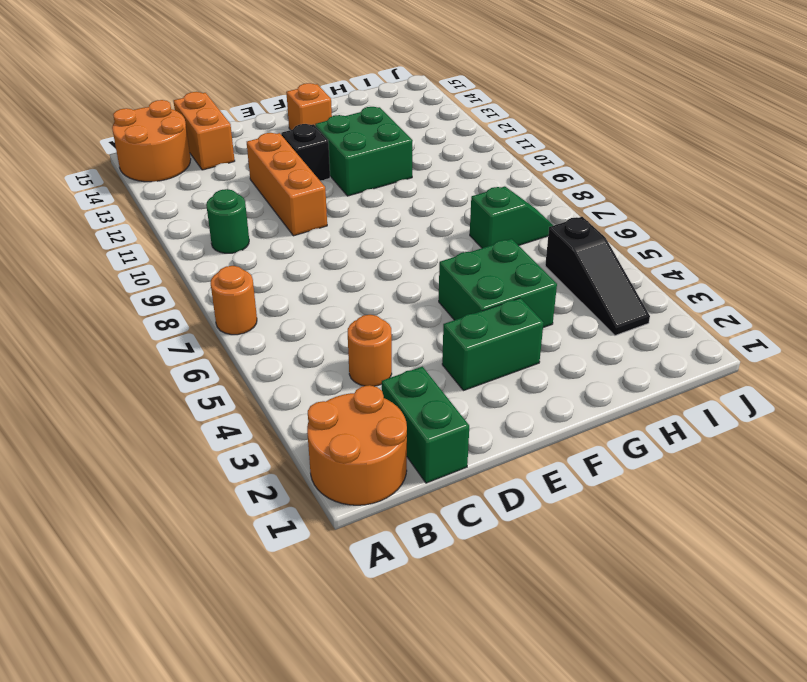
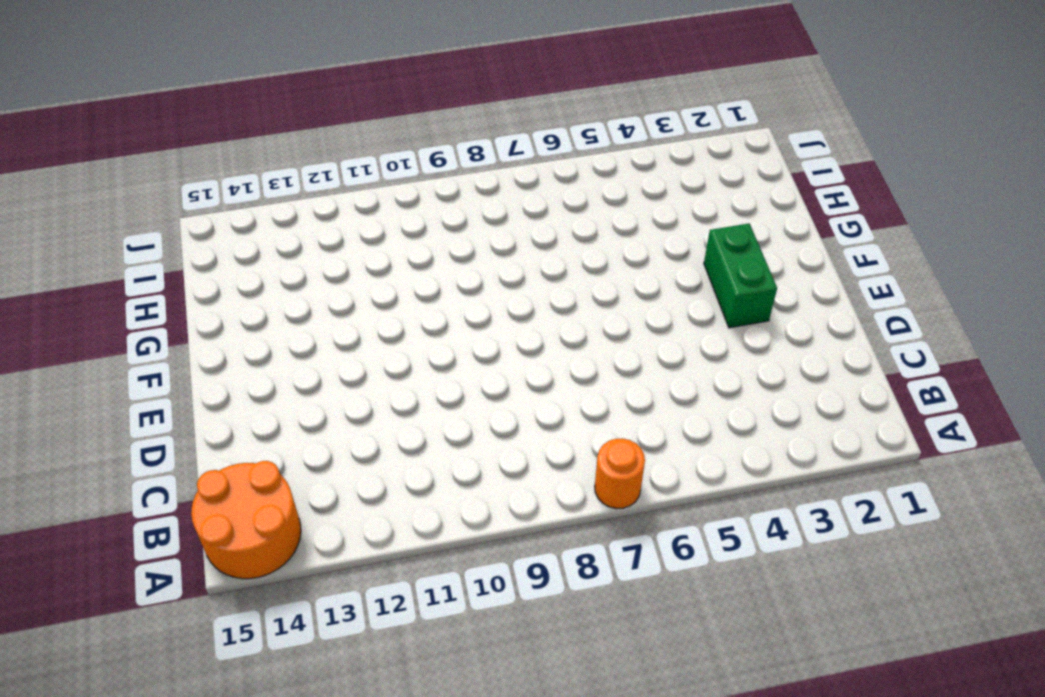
none -> orange 2x2 round brick [307,385,407,505]
none -> green 1x1 round brick [206,189,249,253]
none -> green 1x2 brick [382,367,469,483]

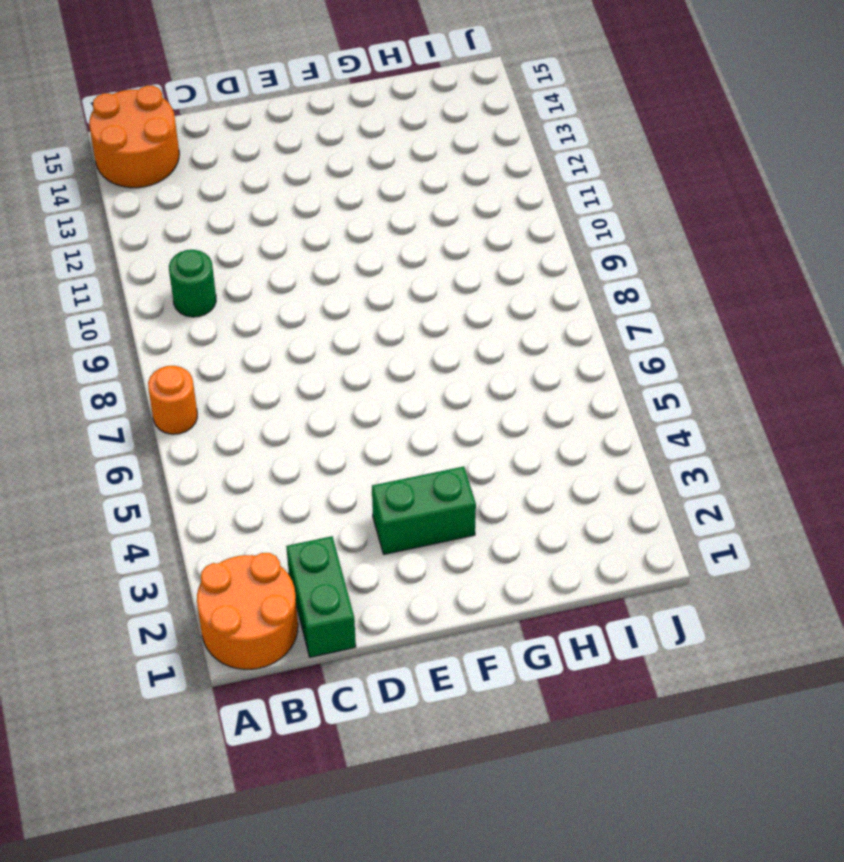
none -> orange 1x1 round brick [348,315,392,386]
none -> orange 1x2 brick [174,92,235,170]
none -> orange 1x3 brick [247,133,327,236]

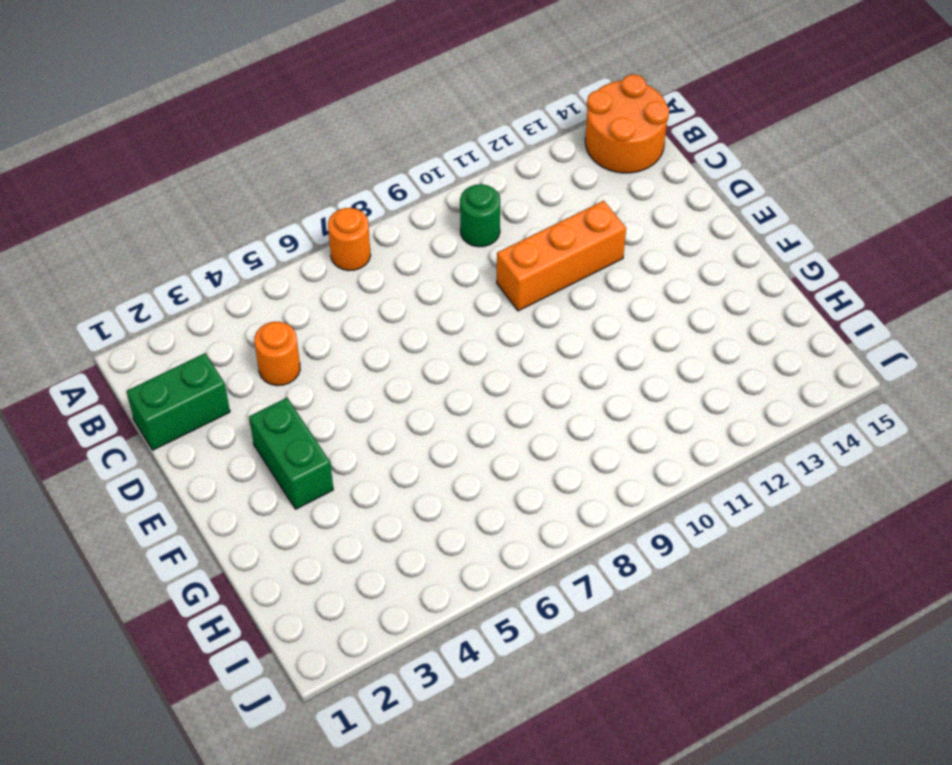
none -> orange 2x2 round brick [307,385,407,505]
none -> orange 1x2 brick [174,92,235,170]
none -> black 1x1 brick [281,124,330,180]

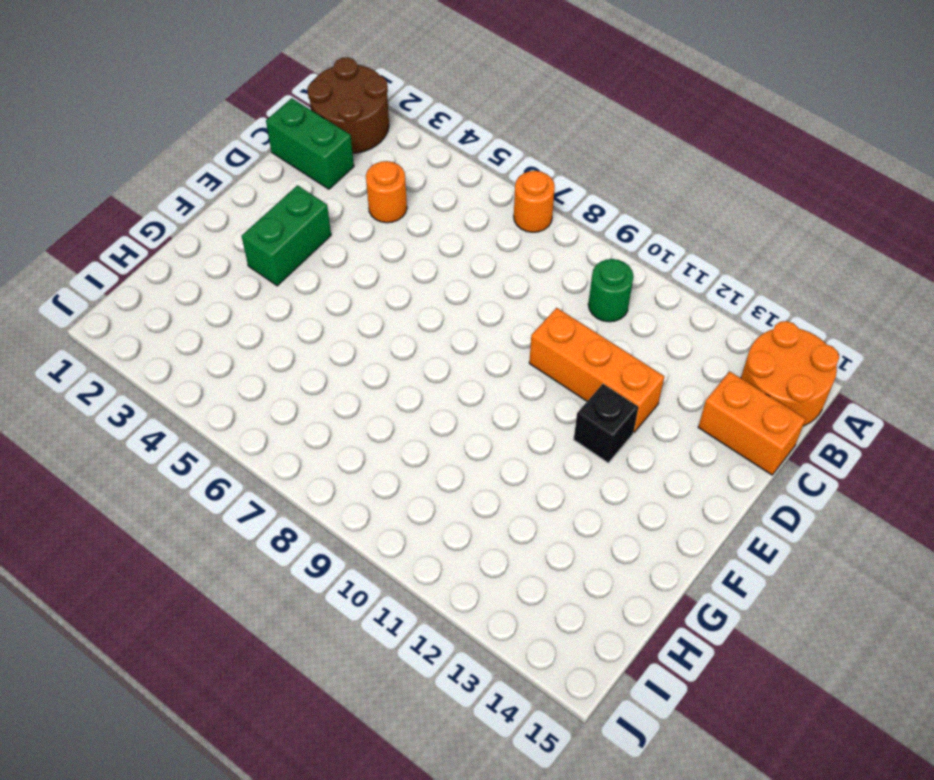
brown 2x2 round brick [307,57,389,153] -> orange 2x2 round brick [307,385,407,505]
none -> green 2x2 brick [439,239,557,328]
none -> green 2x2 brick [315,107,413,196]
none -> orange 1x1 brick [286,83,332,130]

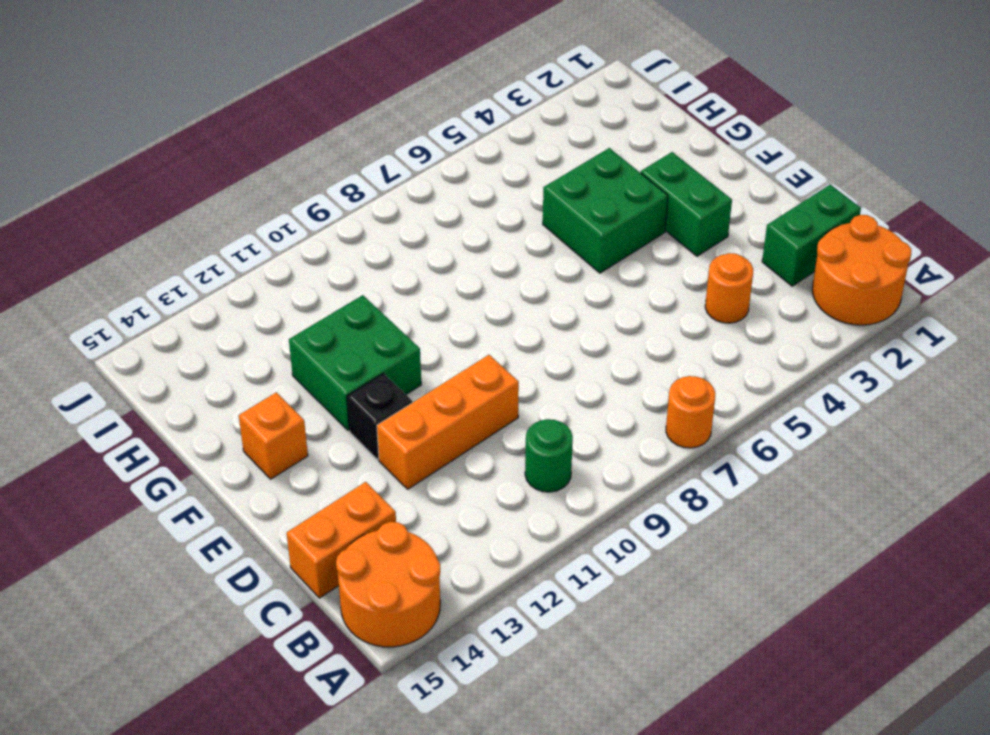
none -> green 1x2 slope [470,186,554,248]
none -> black 1x3 slope [545,217,650,335]

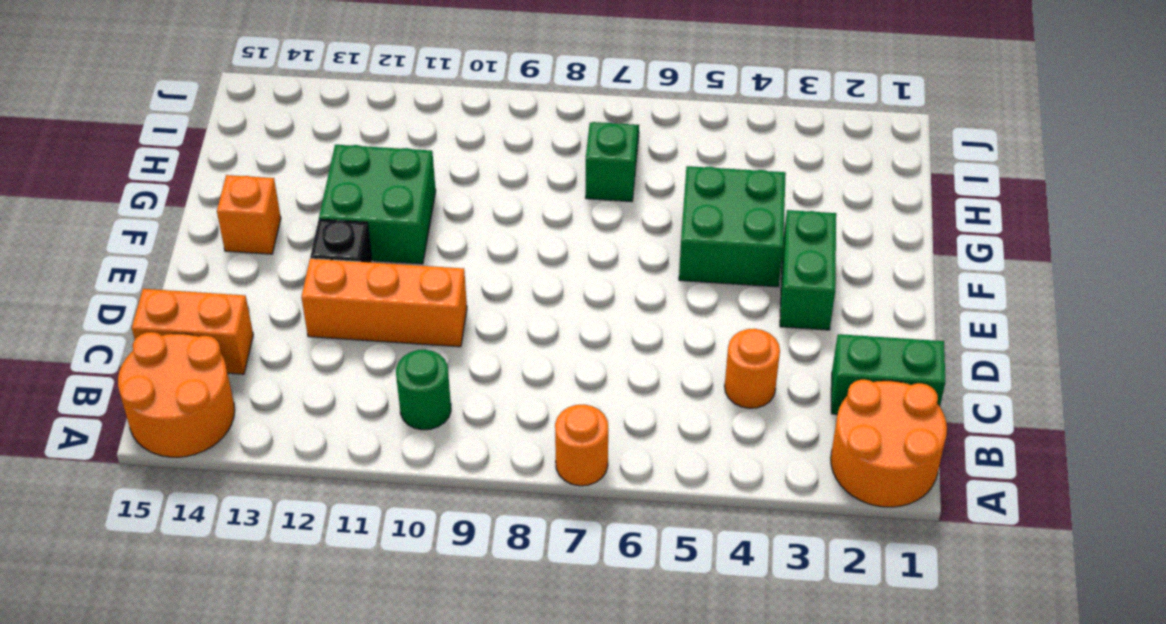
none -> black 1x3 slope [545,217,650,335]

